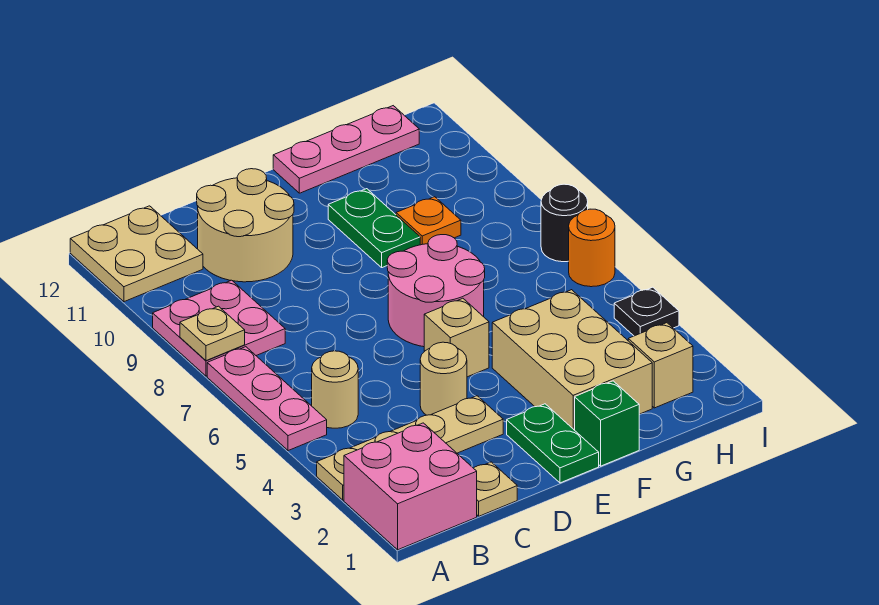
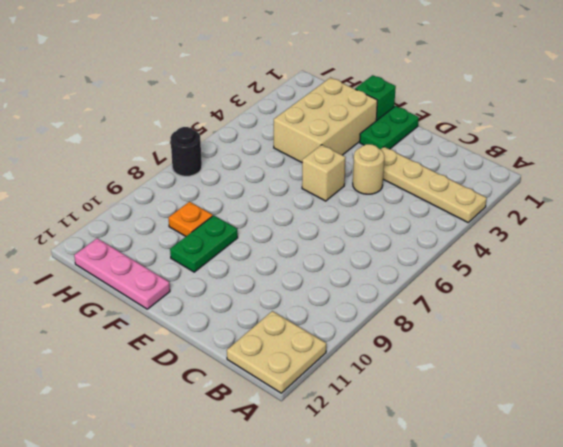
none -> pink 2x2 brick [344,423,477,550]
none -> pink 1x3 plate [207,347,327,451]
none -> pink 2x2 plate [153,280,285,376]

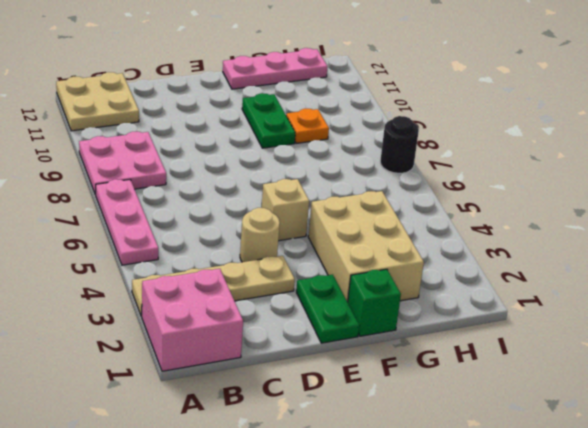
none -> tan 1x1 round brick [312,351,358,428]
none -> tan 1x1 plate [474,462,517,516]
none -> tan 2x2 round brick [197,169,294,282]

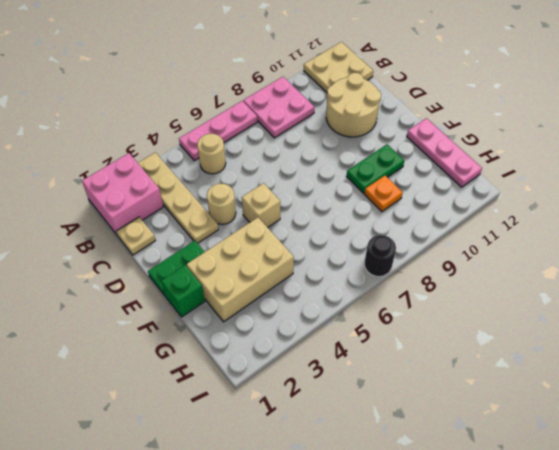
none -> pink 2x2 round brick [387,235,485,347]
none -> tan 1x1 brick [628,323,693,408]
none -> black 1x1 plate [614,287,679,336]

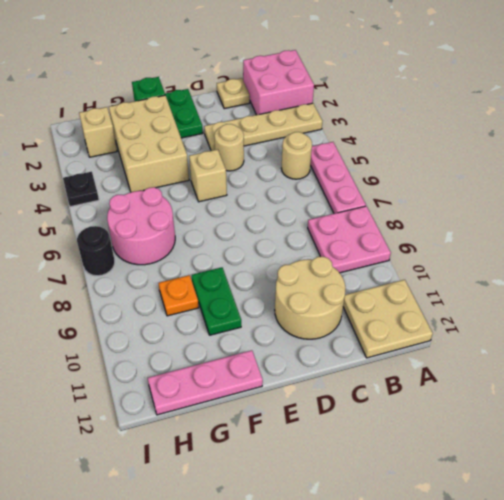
pink 2x2 round brick [107,187,175,265] -> pink 2x2 round brick moved to [387,235,485,347]
none -> orange 1x1 round brick [569,209,615,287]
none -> tan 1x1 plate [180,306,245,361]

